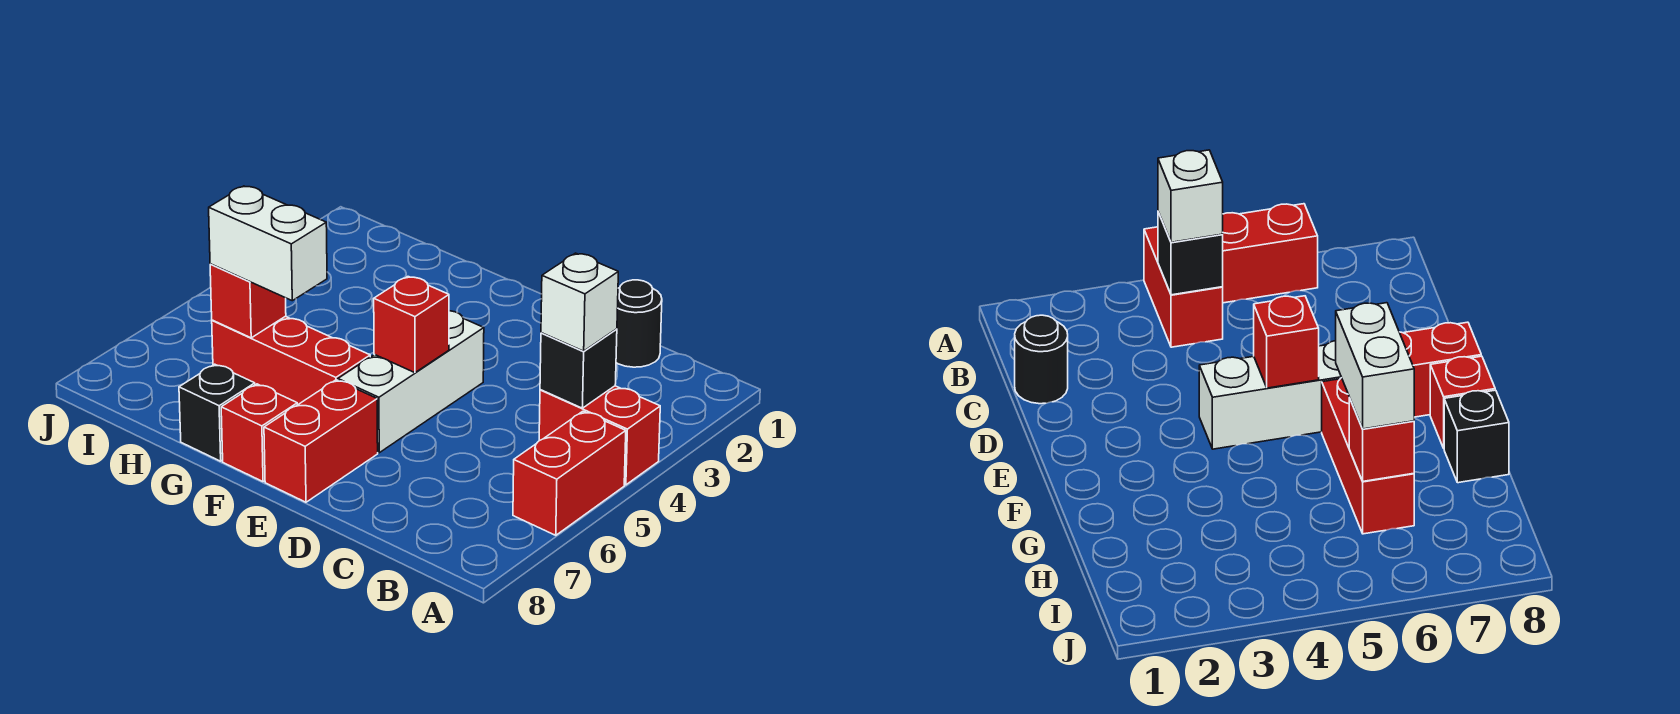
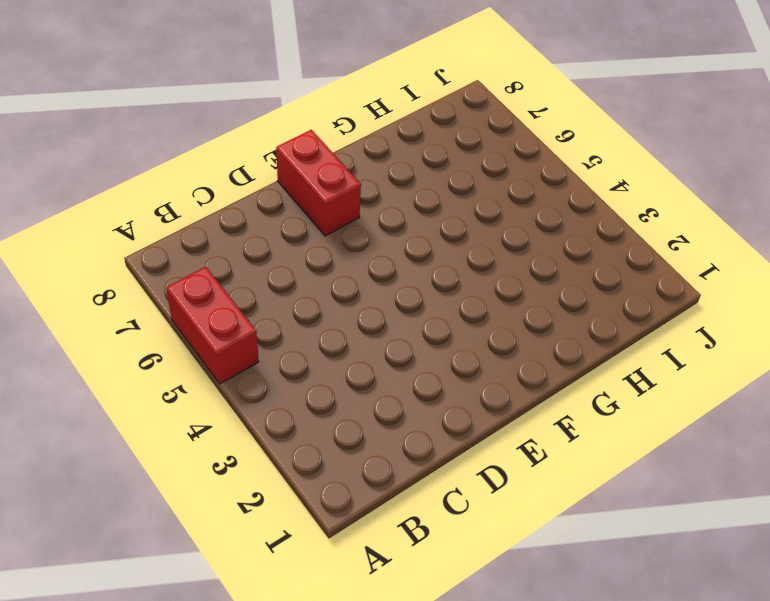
none -> red 1x2 brick [539,386,660,485]
none -> black 1x1 round brick [616,280,662,367]
none -> white 1x3 brick [338,311,484,453]

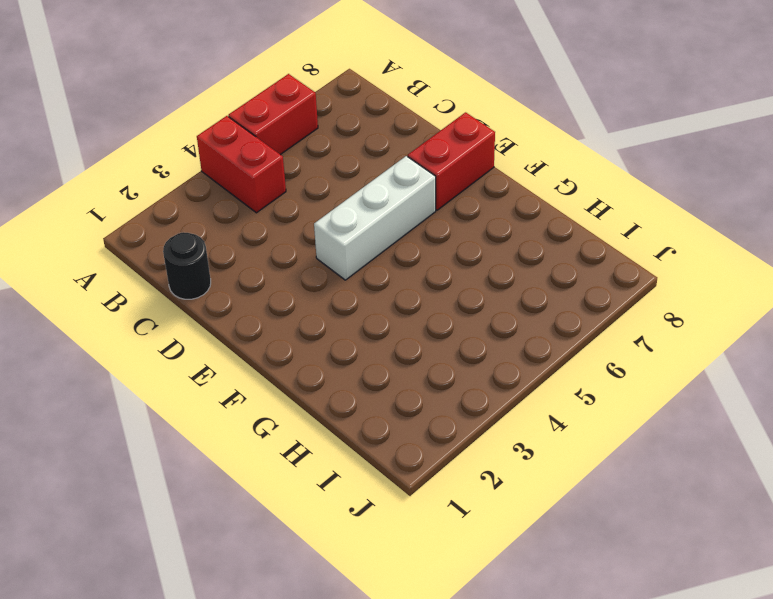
none -> red 1x3 brick [212,316,370,405]
none -> red 1x1 brick [221,384,297,482]
none -> black 1x1 brick [179,364,255,461]

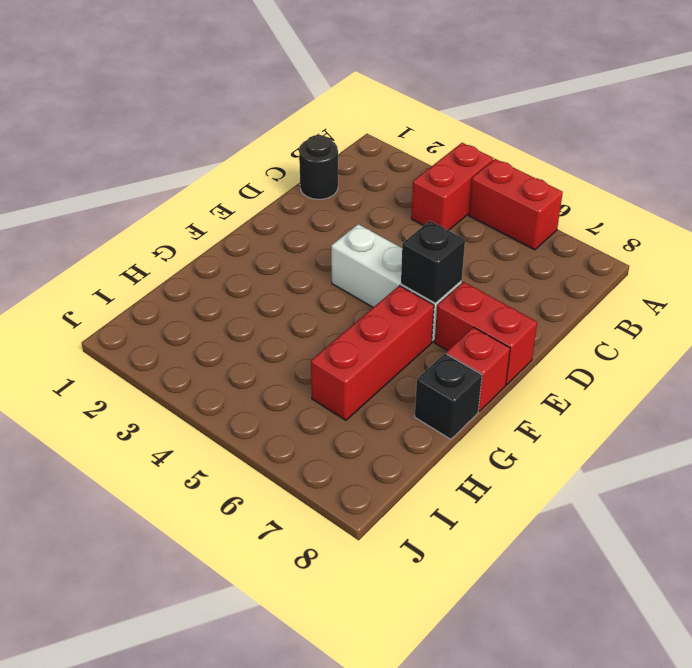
black 1x1 brick [401,221,465,303] -> black 1x1 brick moved to [540,329,617,408]
none -> red 1x1 brick [374,277,449,373]
none -> red 1x1 brick [210,264,286,338]
none -> white 1x1 brick [541,253,618,351]

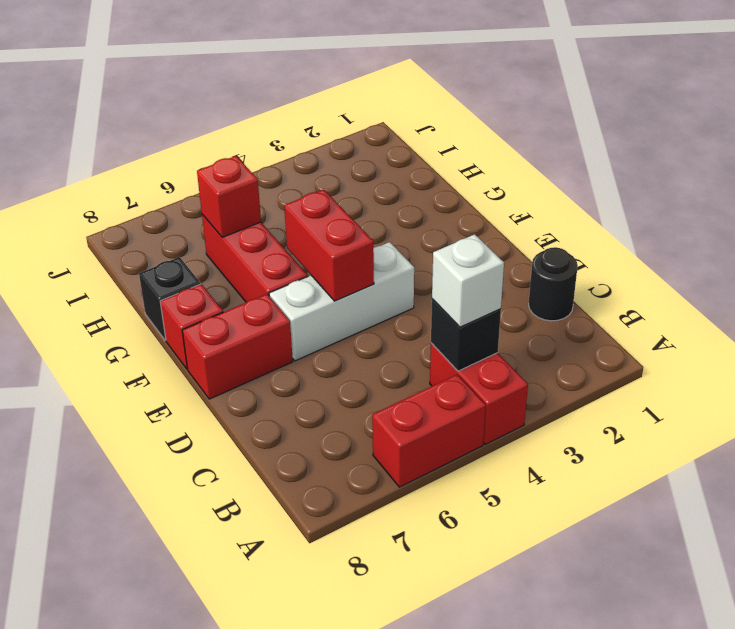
red 1x2 brick [284,189,374,301] -> red 1x1 brick [374,277,449,373]
none -> white 1x2 brick [209,186,327,301]

